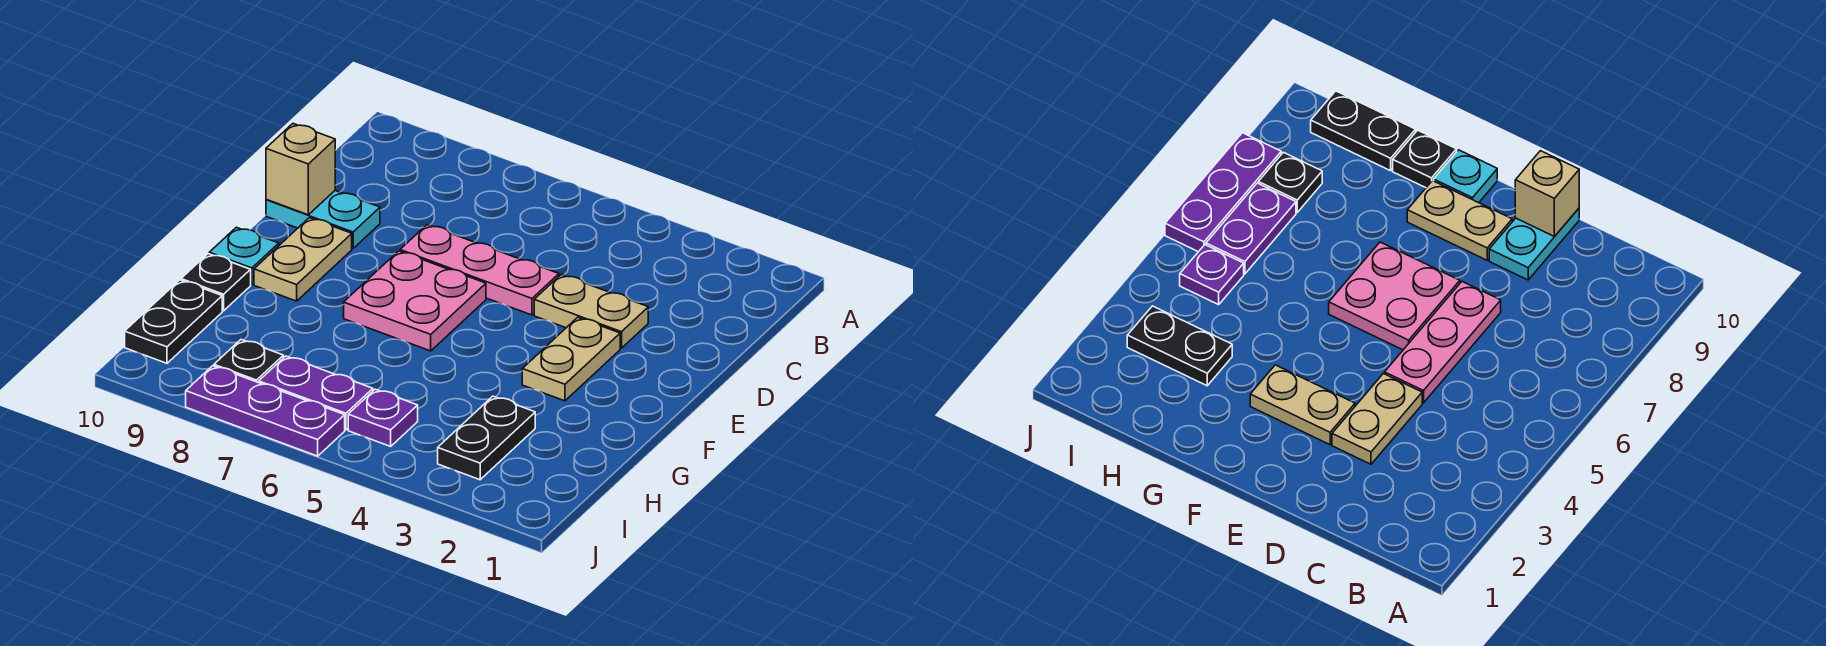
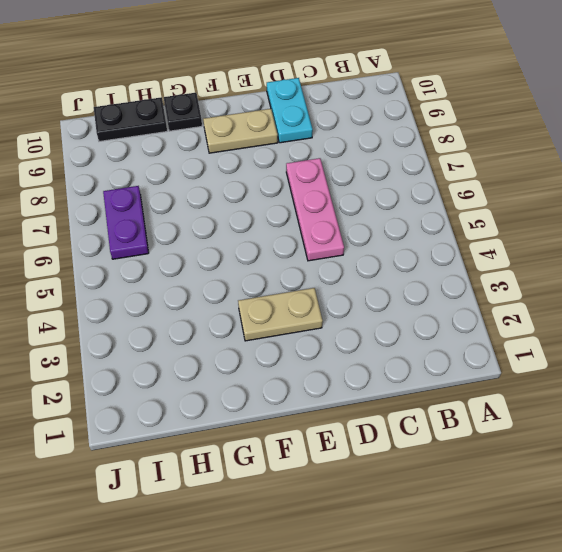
none -> tan 1x2 plate [534,275,648,348]
none -> pink 2x2 plate [344,251,486,351]
none -> cyan 1x1 plate [209,227,279,285]

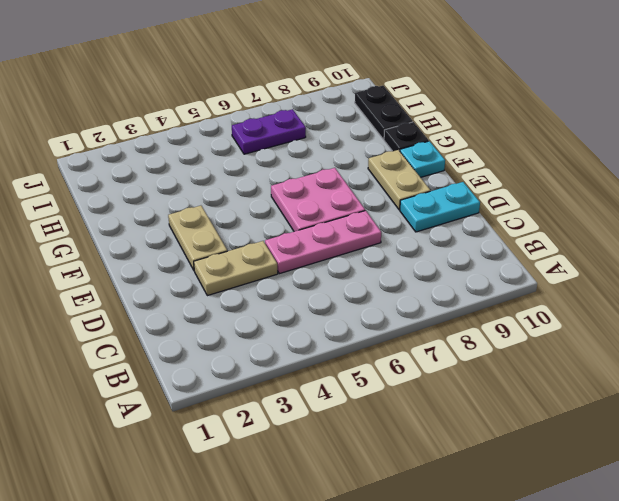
none -> black 1x2 plate [438,396,535,480]
none -> purple 1x1 plate [348,389,418,446]
none -> black 1x1 plate [214,340,283,383]

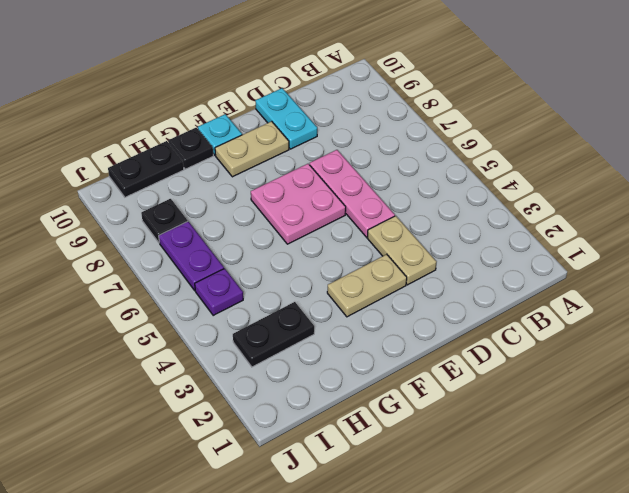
none -> purple 1x3 plate [186,366,345,456]
none -> tan 1x1 brick [266,124,335,215]

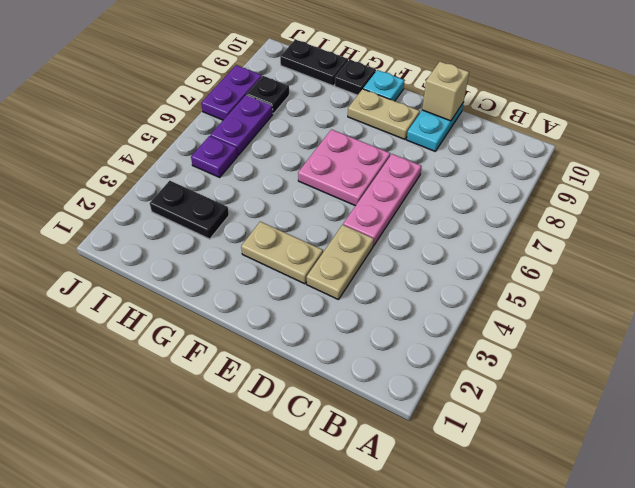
purple 1x2 plate [201,65,262,120] -> purple 1x3 plate [186,366,345,456]

